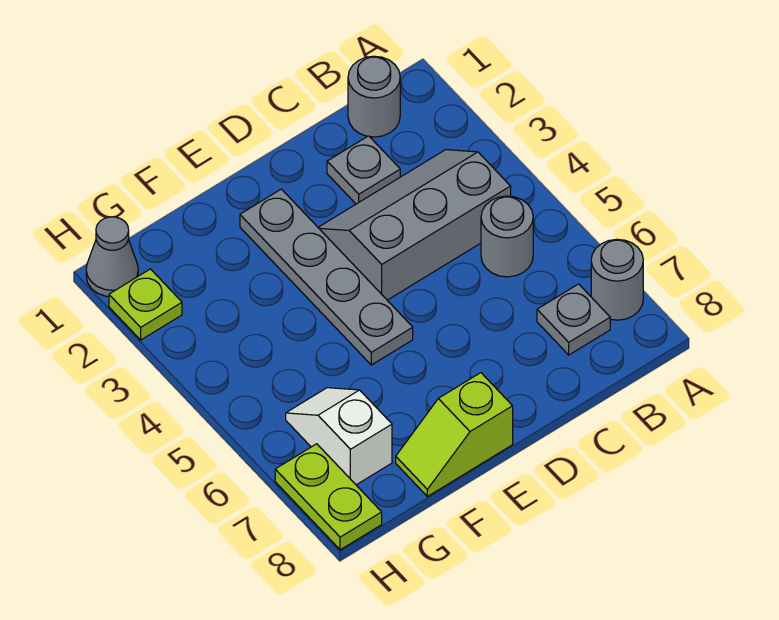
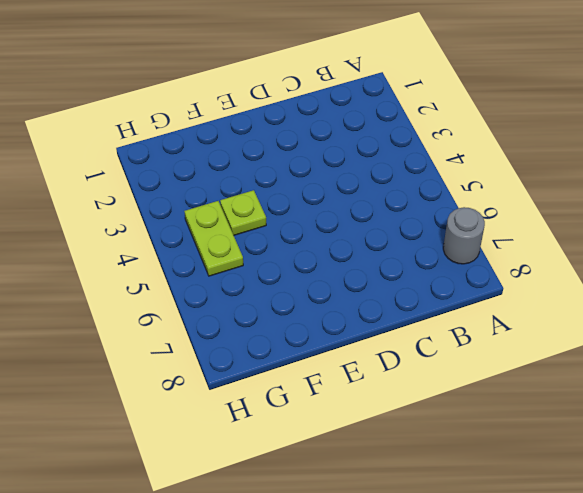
lime 1x1 plate [220,190,266,235] -> lime 1x1 plate moved to [109,269,182,340]
lime 1x2 plate [184,201,243,276] -> lime 1x2 plate moved to [275,444,382,550]
none -> grey 1x1 round brick [348,56,400,137]
none -> grey 2x3 slope [318,150,511,300]
none -> grey 1x1 round brick [481,196,533,277]

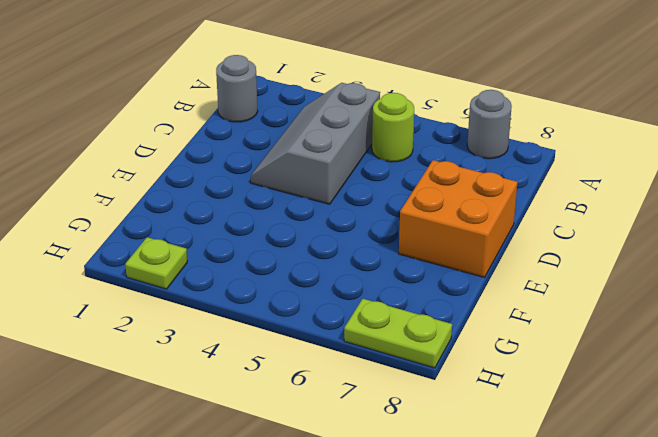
lime 1x1 round brick [372,93,414,162] -> grey 1x1 round brick [481,196,533,277]
orange 2x2 brick [399,160,518,277] -> lime 1x2 slope [396,373,513,496]
none -> grey 1x1 plate [537,284,610,355]
none -> grey 1x1 plate [327,136,400,204]
none -> grey 1x4 plate [240,189,413,365]

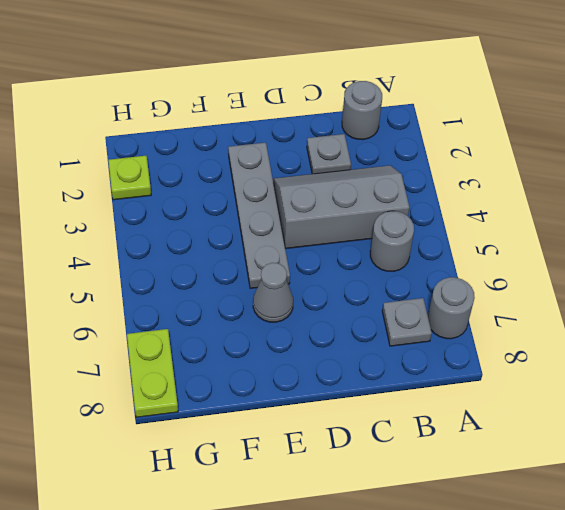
grey 1x1 cone [253,263,293,322] -> grey 1x1 cone moved to [86,217,138,296]
none -> lime 1x2 slope [396,373,513,496]
none -> white 1x2 slope [286,388,392,485]

